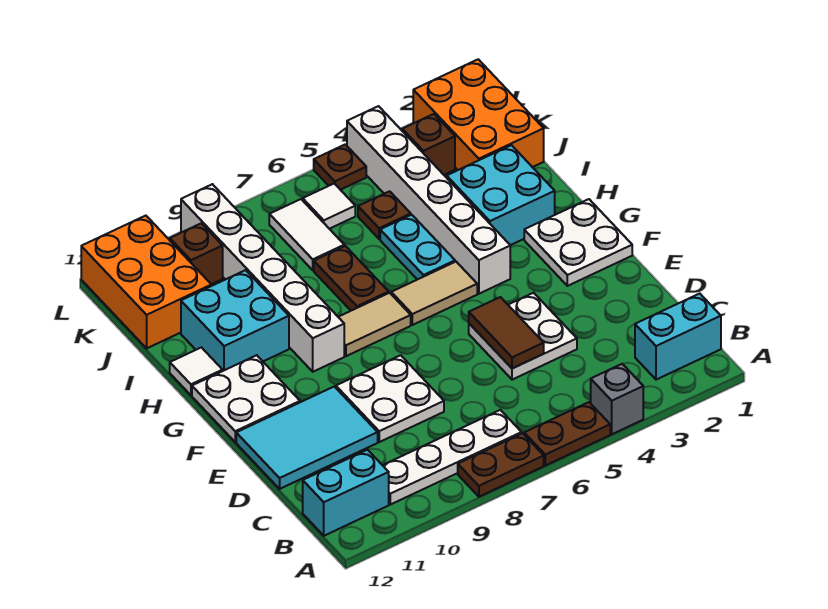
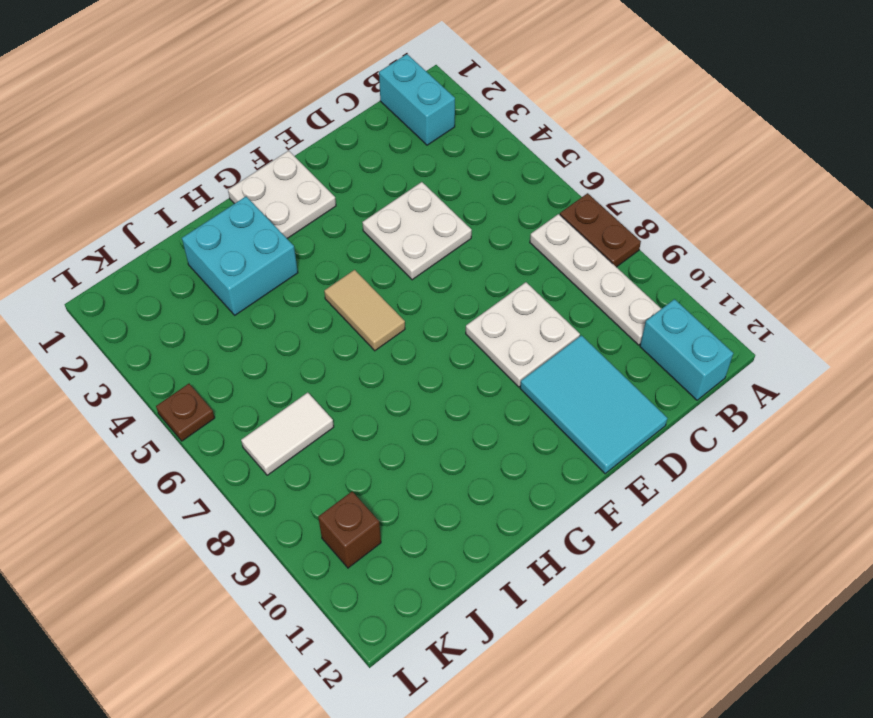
none -> grey 1x1 brick [591,364,643,434]
none -> brown 1x2 plate [524,402,610,465]
none -> white 2x2 plate [192,355,300,442]

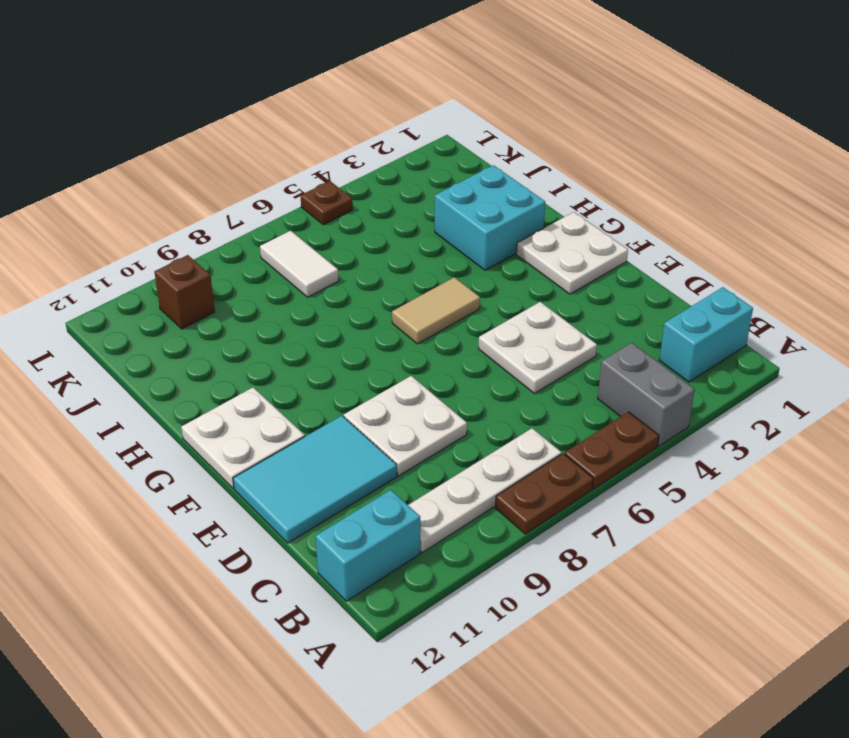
grey 1x2 brick [598,343,695,446] -> grey 1x1 brick [591,364,643,434]
none -> white 1x6 brick [347,106,510,294]
none -> tan 1x2 tile [339,293,411,356]
none -> white 1x6 brick [181,184,344,372]

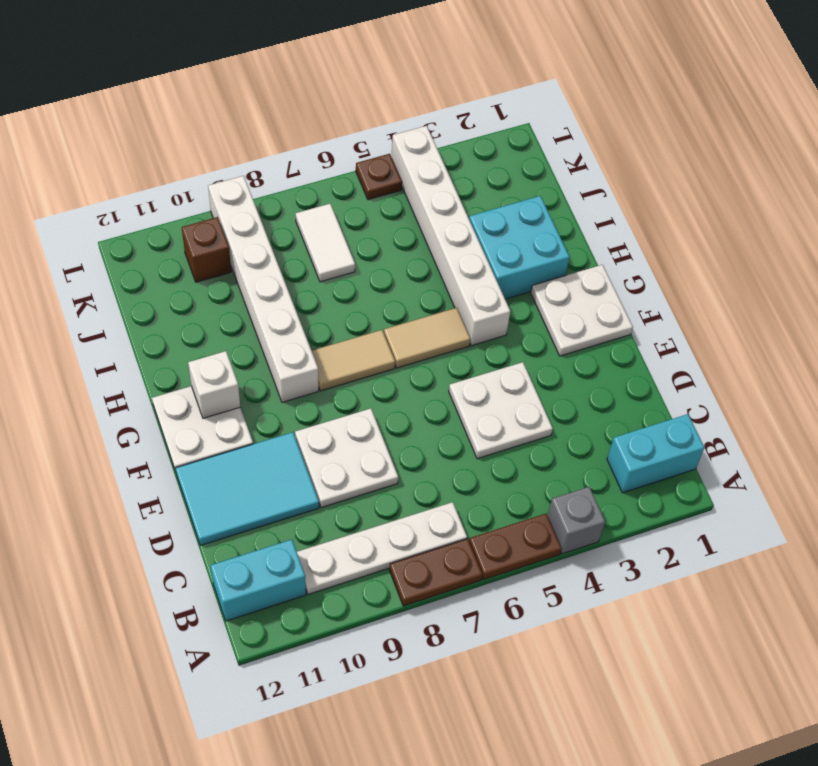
white 1x1 brick [188,351,240,418] -> none
none -> cyan 1x2 plate [380,215,455,280]
none -> brown 1x2 plate [314,246,389,311]
none -> cyan 2x2 brick [181,270,289,371]

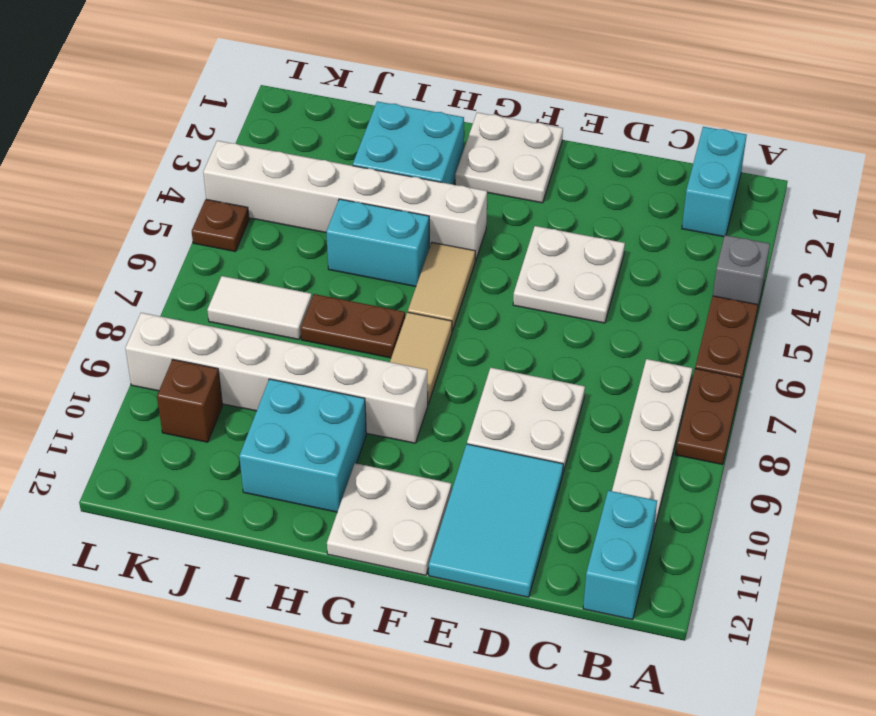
cyan 1x2 brick [326,199,429,286] -> cyan 1x2 plate [380,215,455,280]
none -> white 1x1 tile [170,347,223,395]
none -> orange 2x3 brick [413,59,544,170]
none -> brown 1x1 plate [358,191,411,239]

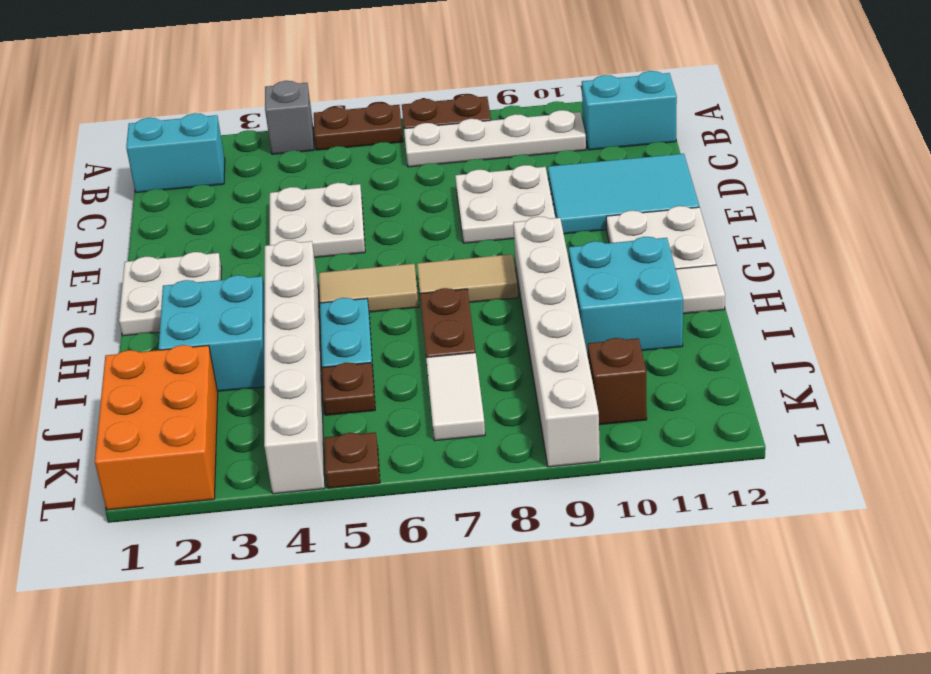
none -> orange 2x3 brick [81,216,211,348]
none -> brown 1x1 brick [402,114,455,175]
none -> white 1x1 tile [303,184,355,229]

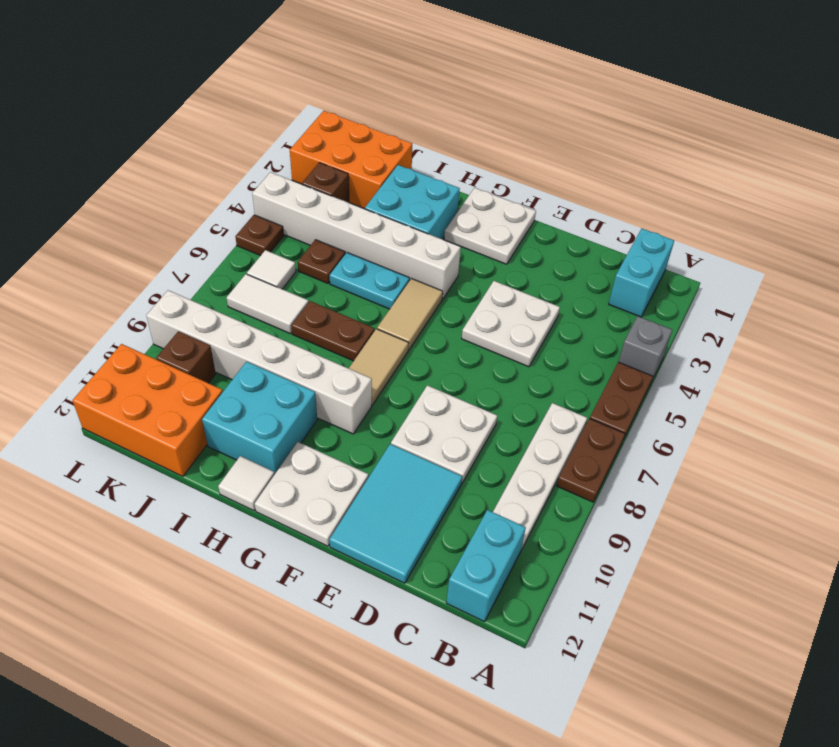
none -> brown 1x2 tile [469,297,544,368]

